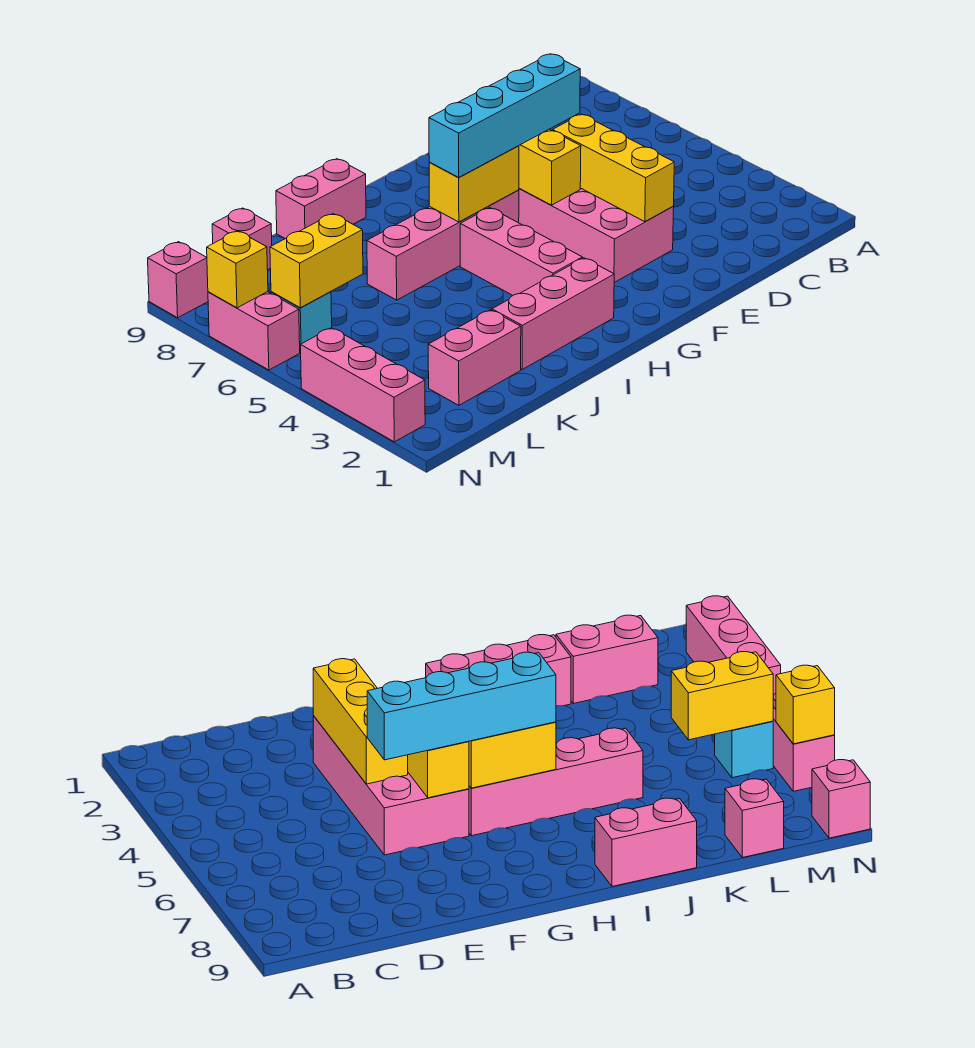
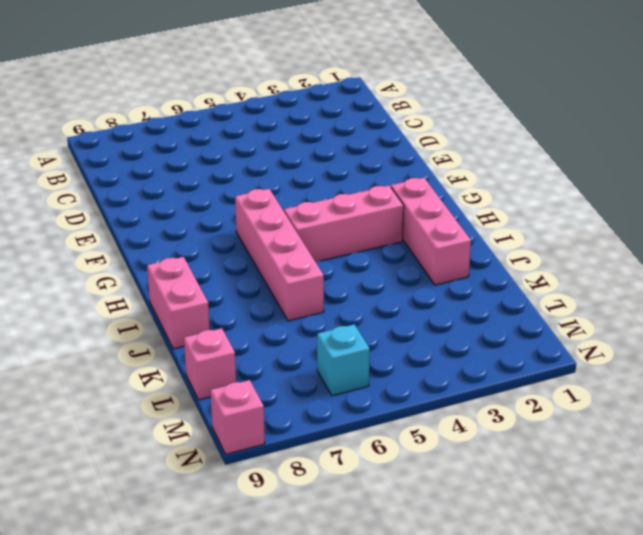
none -> pink 2x4 brick [519,188,674,283]
none -> pink 1x2 brick [428,310,521,405]
none -> pink 1x3 brick [301,328,425,442]

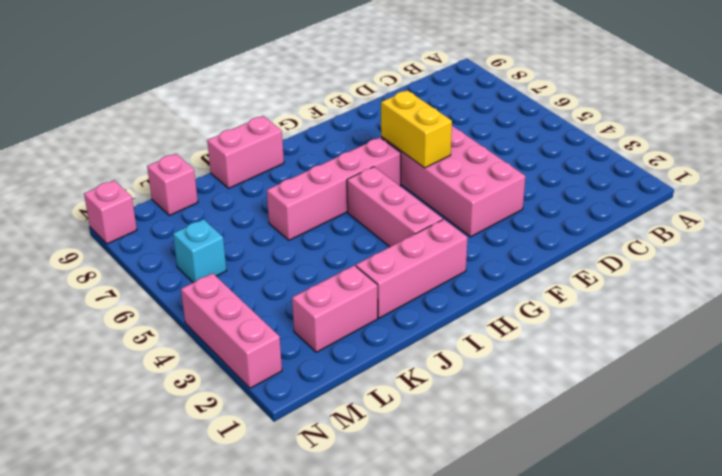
none -> pink 1x2 brick [208,292,300,370]
none -> yellow 1x3 brick [553,114,674,222]
none -> yellow 1x2 brick [429,146,519,222]

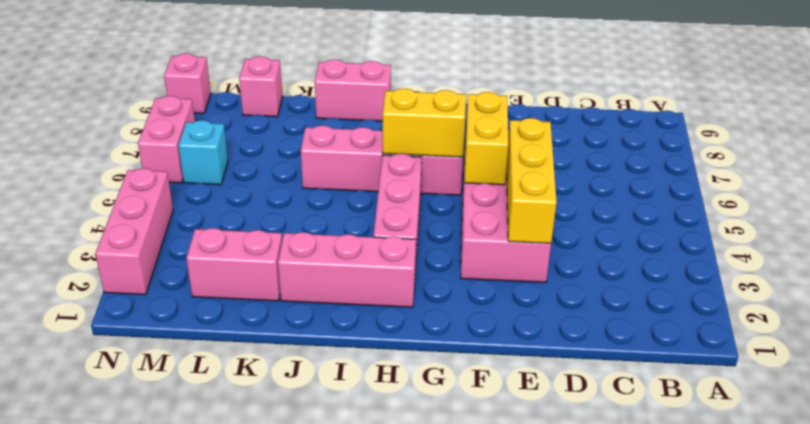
none -> yellow 1x2 brick [270,214,363,308]
none -> yellow 1x1 brick [207,231,268,308]
none -> cyan 1x4 brick [429,54,580,178]

